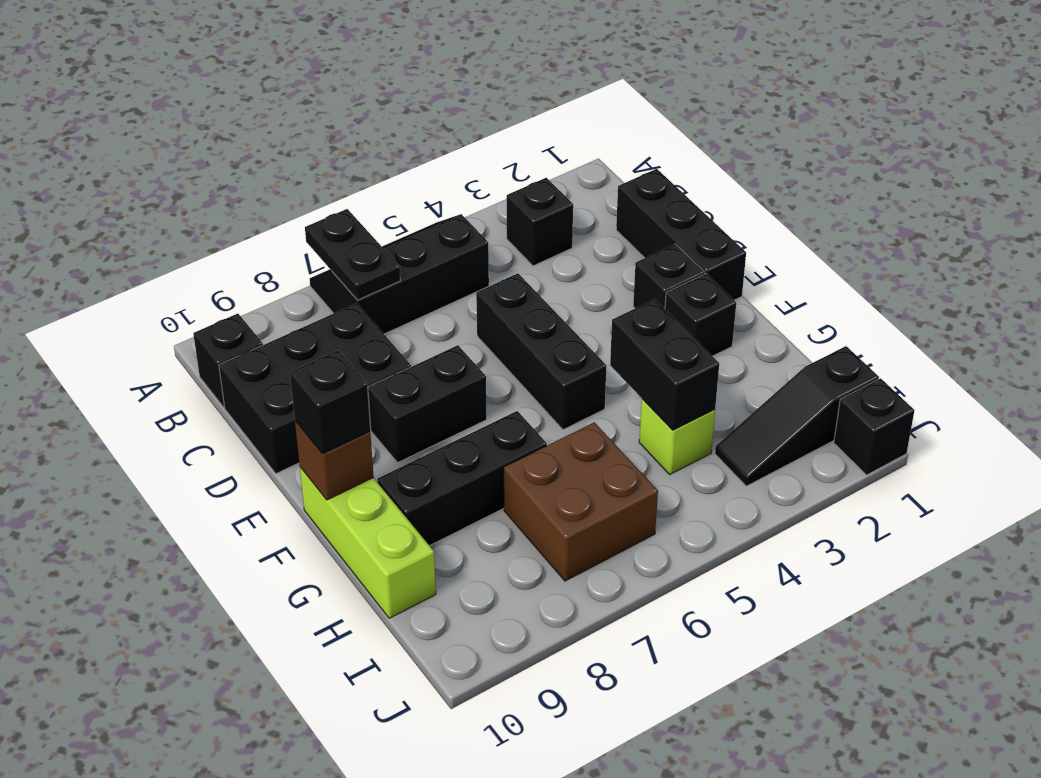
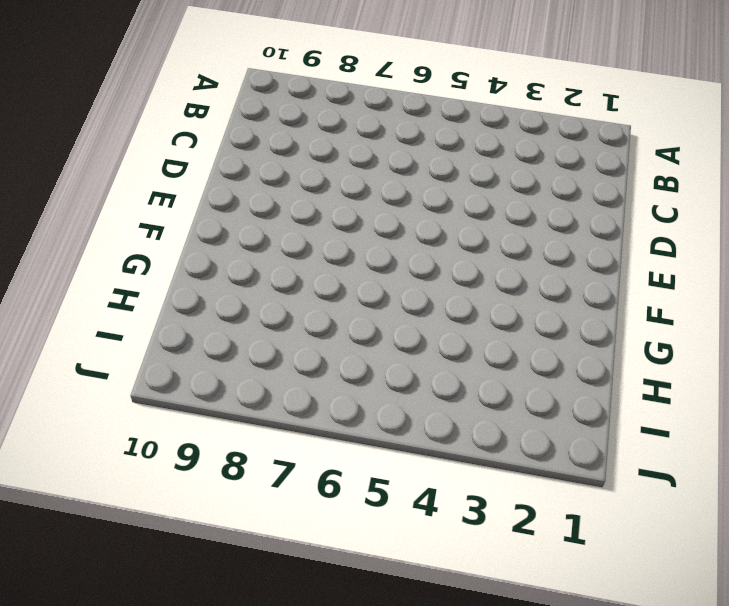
none -> black 2x3 slope [310,214,489,334]
none -> black 1x1 brick [507,178,573,266]
none -> black 1x1 brick [193,314,263,407]

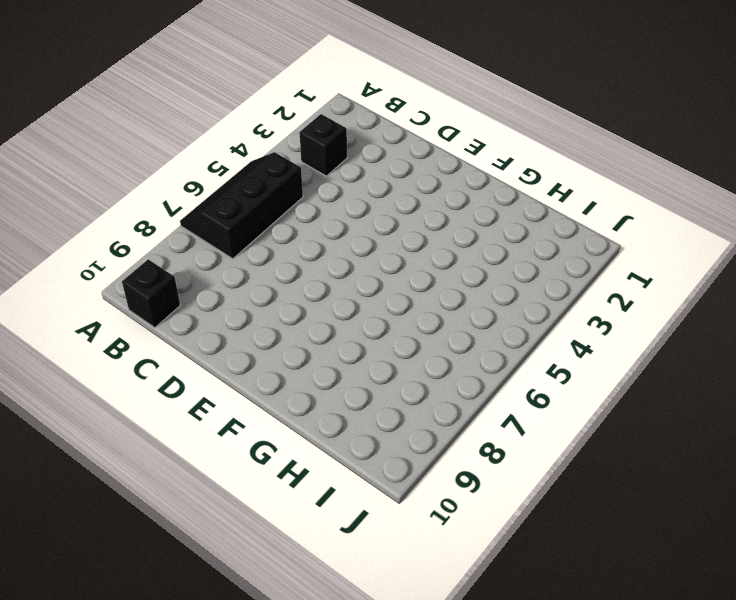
none -> black 1x3 brick [616,169,746,300]
none -> black 2x3 brick [219,303,411,474]
none -> black 1x3 brick [476,273,606,430]

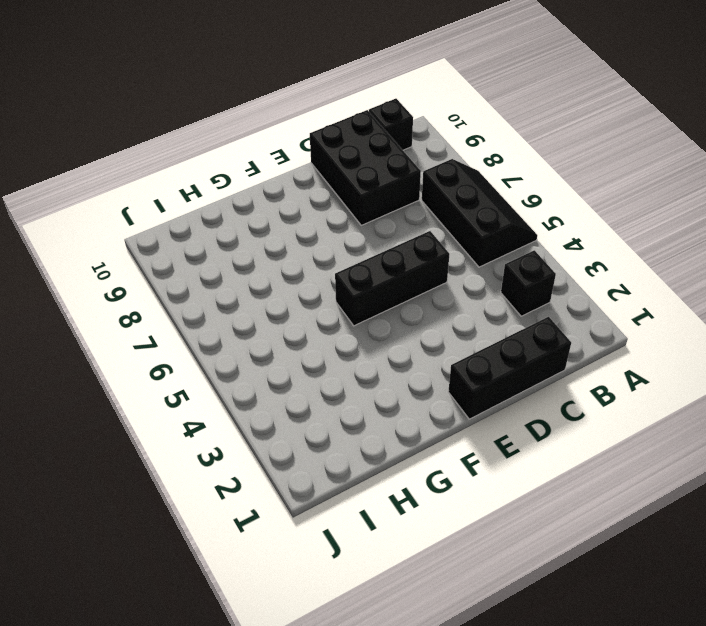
none -> black 1x1 brick [633,244,705,309]
none -> black 1x2 brick [368,345,487,463]
none -> black 1x1 brick [665,274,736,356]

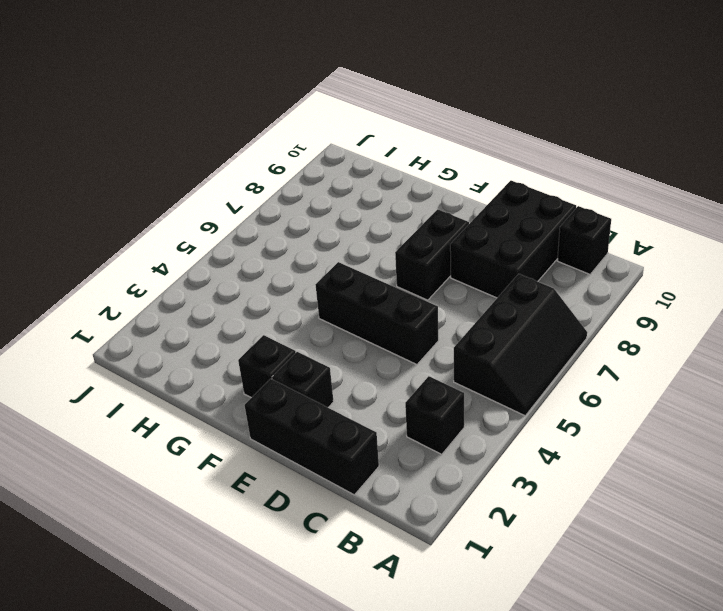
none -> lime 1x3 brick [300,467,436,618]
none -> black 1x3 brick [377,411,547,546]
none -> lime 1x1 brick [639,399,715,474]

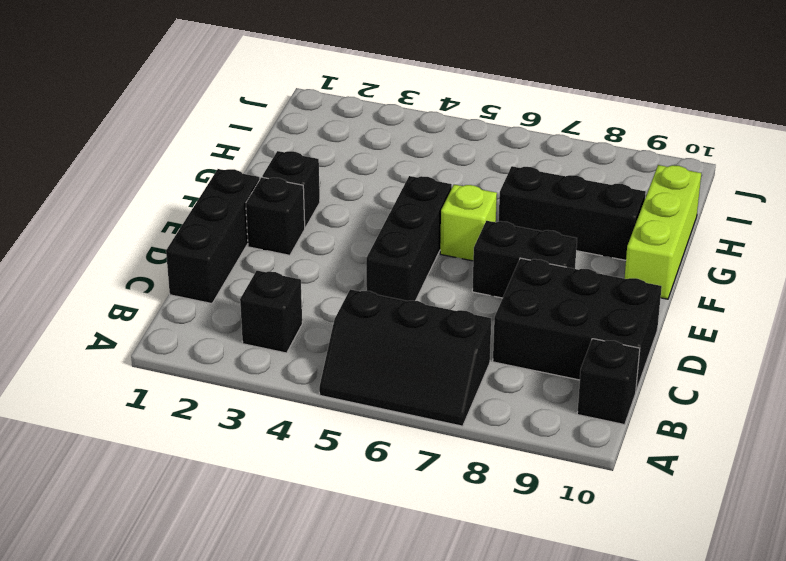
lime 1x1 brick [440,185,497,261] -> lime 1x1 brick moved to [639,399,715,474]
none -> brown 2x2 brick [504,422,658,581]
none -> black 1x3 slope [715,346,879,486]
none -> black 1x1 brick [834,378,915,475]

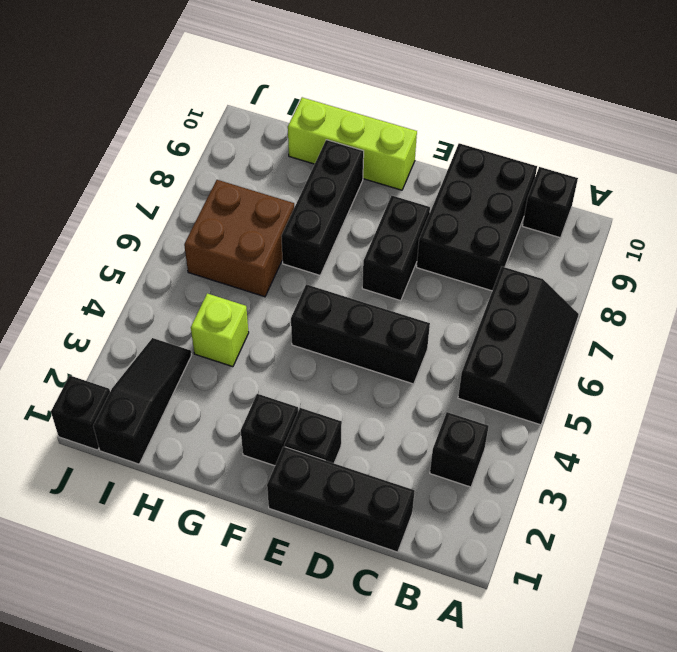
none -> black 1x2 plate [305,209,400,300]
none -> brown 1x1 brick [295,421,374,500]
none -> black 1x2 brick [610,299,719,430]

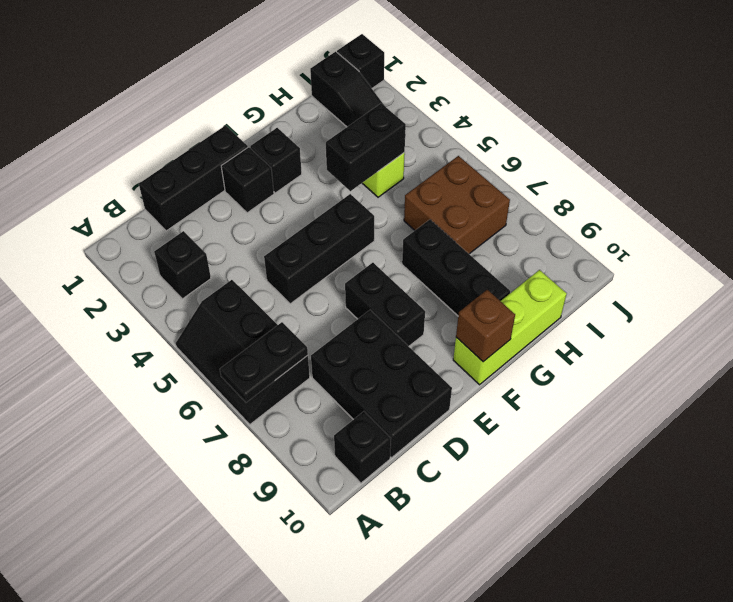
none -> black 1x1 brick [290,350,370,454]

